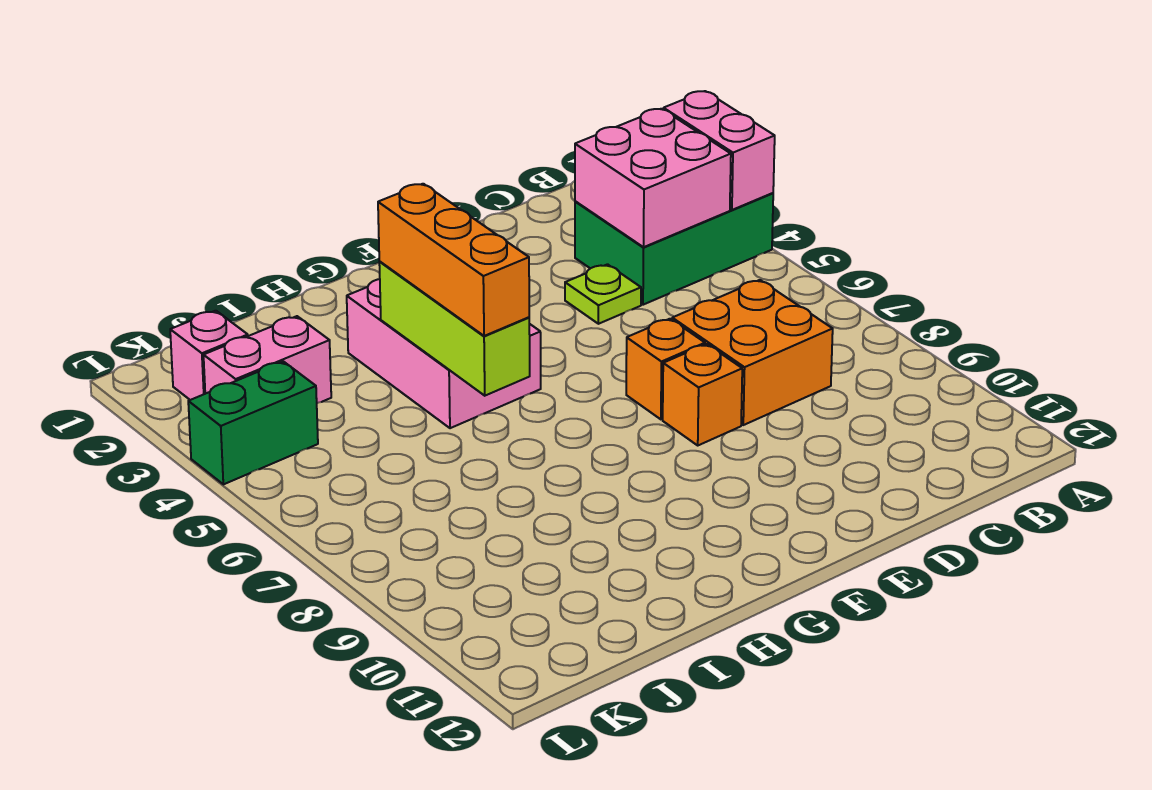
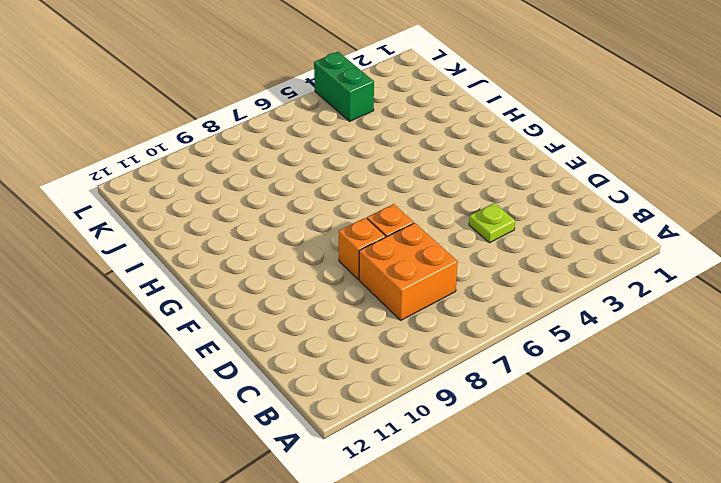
none -> green 2x3 brick [575,193,773,305]
none -> pink 2x3 brick [347,279,541,428]
none -> pink 1x2 brick [204,316,331,403]

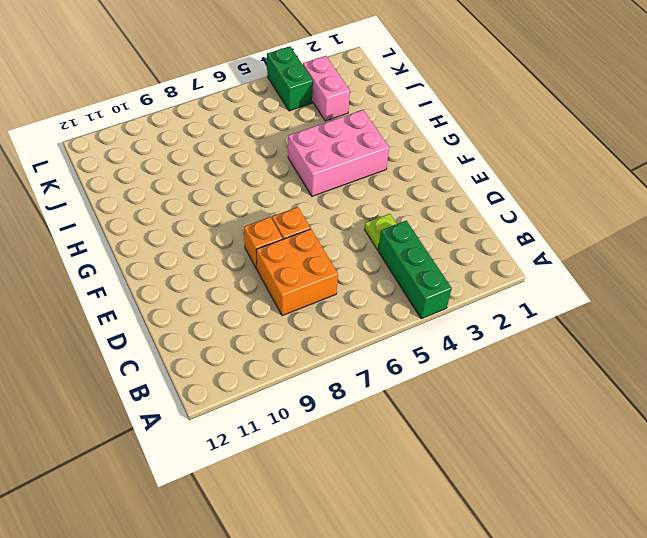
green 1x3 brick [378,221,452,319] -> green 2x3 brick [575,193,773,305]
none -> pink 1x1 brick [170,311,248,400]
none -> pink 1x2 brick [664,91,775,210]
none -> pink 2x2 brick [575,109,731,247]

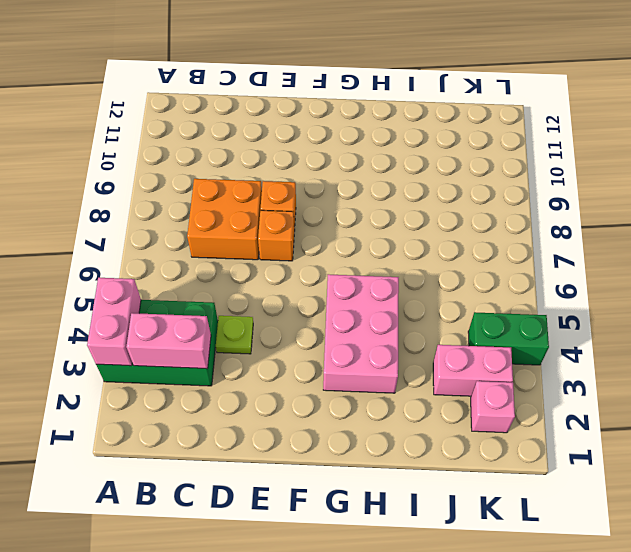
pink 1x2 brick [126,313,211,369] -> pink 2x2 brick [575,109,731,247]
none -> lime 1x3 brick [379,262,530,396]
none -> orange 1x3 brick [378,184,529,336]

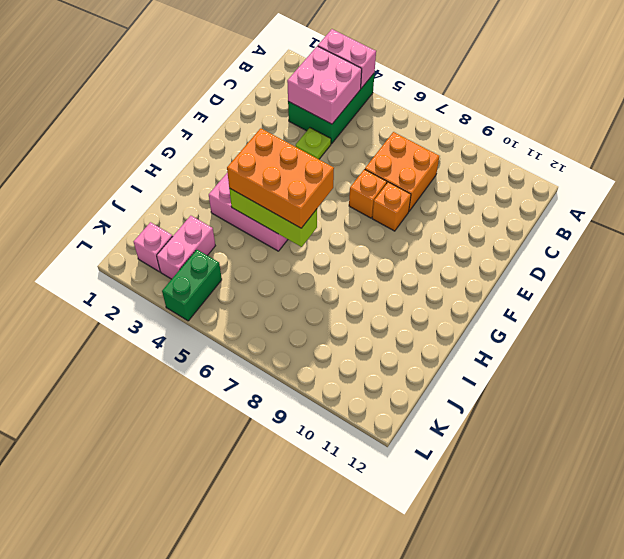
orange 2x3 brick [227,128,334,228] -> orange 1x3 brick [378,184,529,336]

